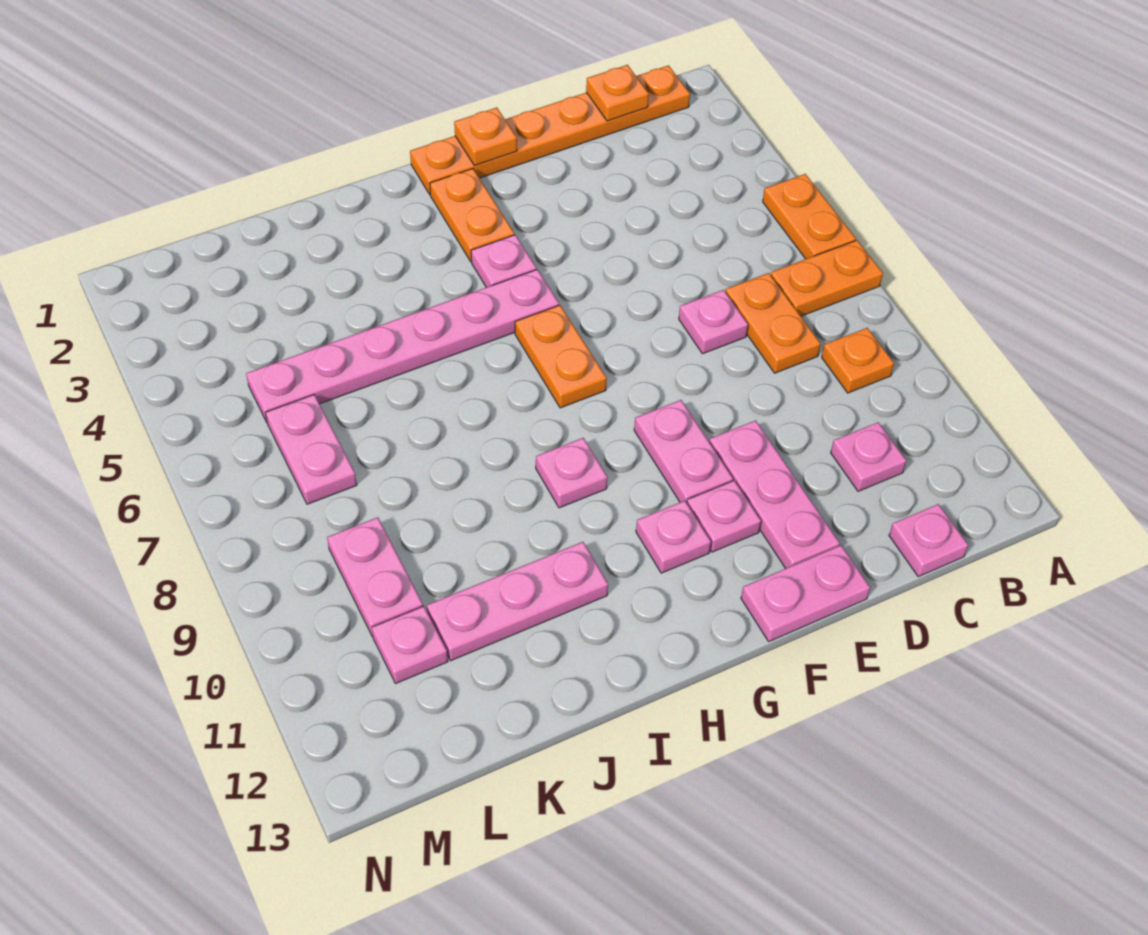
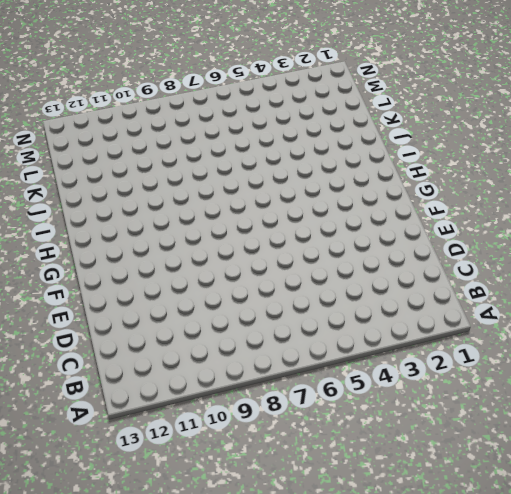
none -> orange 1x2 plate [763,174,856,259]
none -> orange 1x2 plate [771,240,883,316]
none -> orange 1x6 plate [410,65,690,194]

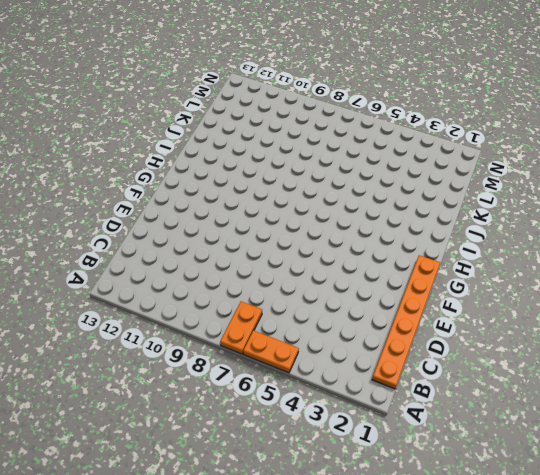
none -> orange 1x1 plate [822,328,894,393]
none -> orange 1x2 plate [726,273,820,373]
none -> pink 1x1 plate [831,422,906,491]

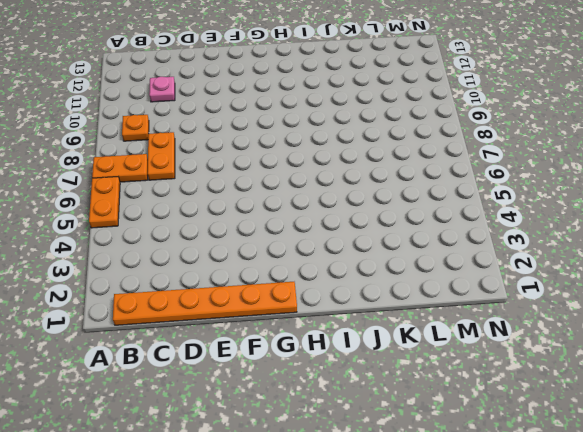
none -> pink 1x1 plate [889,504,968,577]
none -> pink 1x1 plate [679,290,748,354]
none -> pink 1x3 plate [709,421,840,569]

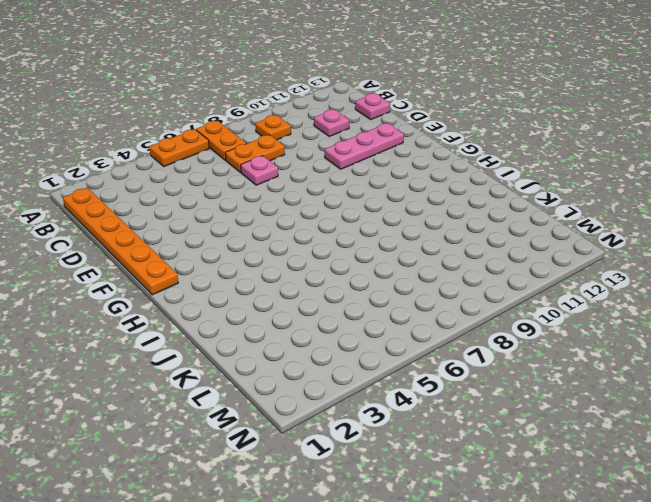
none -> pink 1x2 plate [741,545,870,641]
none -> pink 1x2 plate [634,400,733,503]
none -> pink 1x1 plate [687,481,761,552]

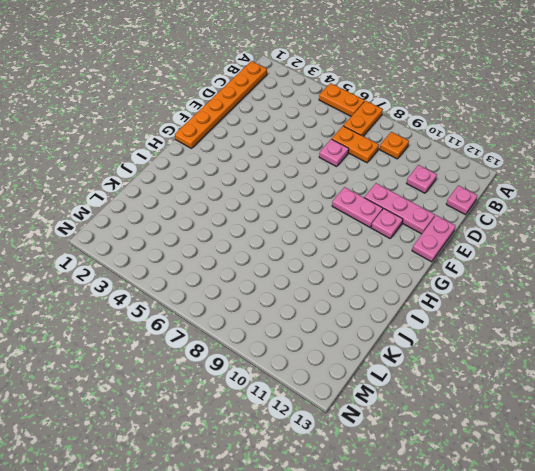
none -> orange 1x2 plate [430,169,514,262]
none -> pink 1x1 plate [471,235,536,287]
none -> pink 1x6 plate [246,269,559,422]

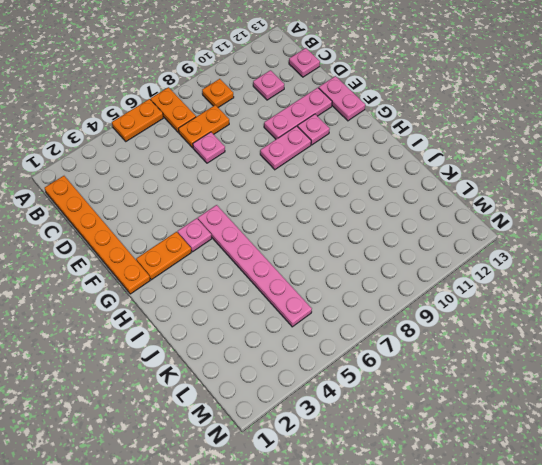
none -> orange 1x2 plate [515,305,607,408]
none -> pink 1x1 plate [636,501,711,573]
none -> pink 1x1 plate [536,438,607,508]

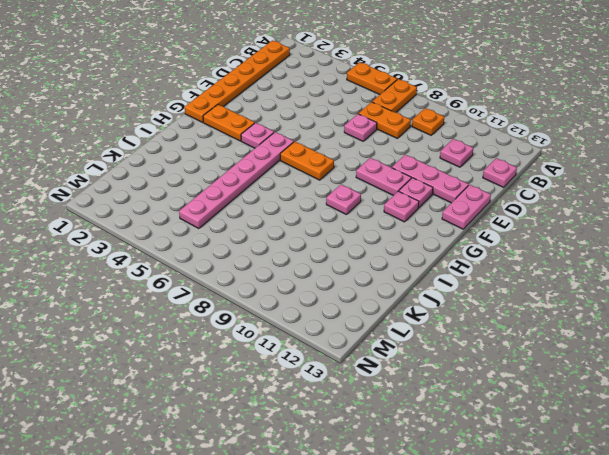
none -> pink 1x3 plate [427,542,608,661]
none -> pink 1x2 plate [265,395,357,504]
none -> pink 1x2 plate [327,517,423,637]

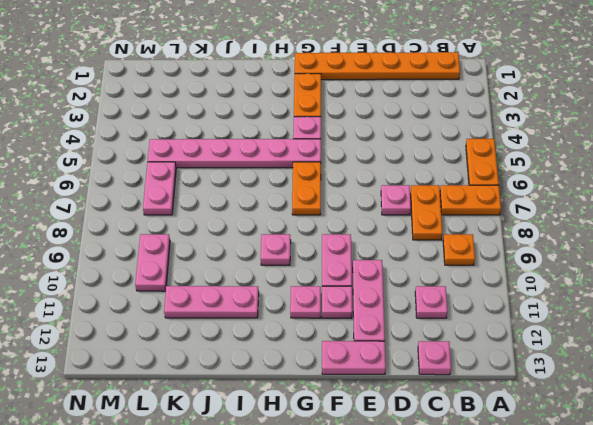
none -> pink 1x1 plate [372,606,448,684]
none -> orange 1x1 plate [586,65,649,121]
none -> orange 1x1 plate [454,108,517,165]

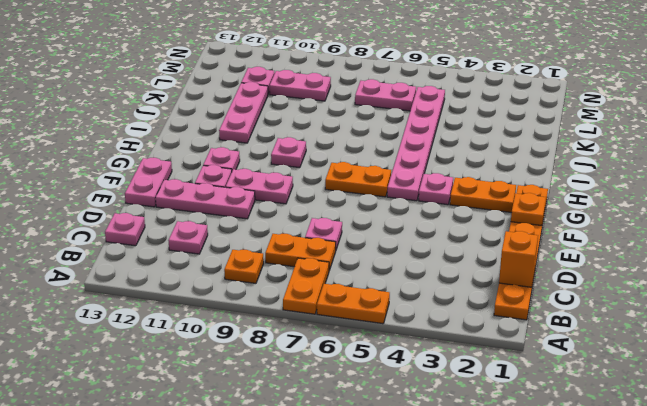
orange 1x1 brick [499,231,538,287] -> orange 1x1 plate [586,65,649,121]

